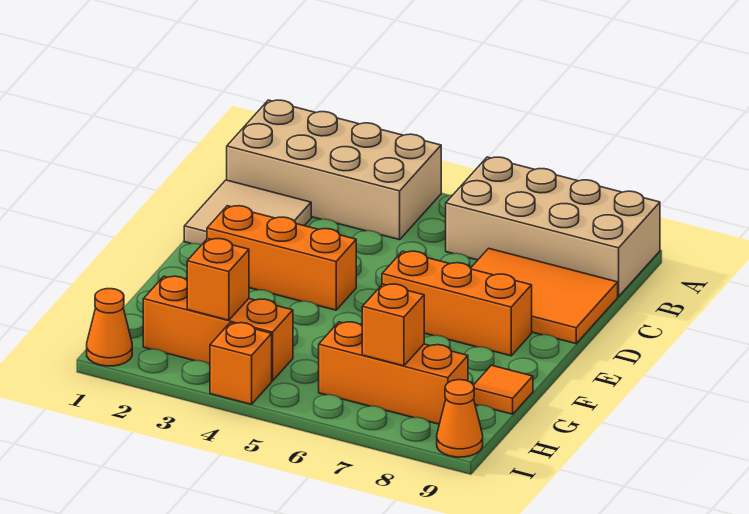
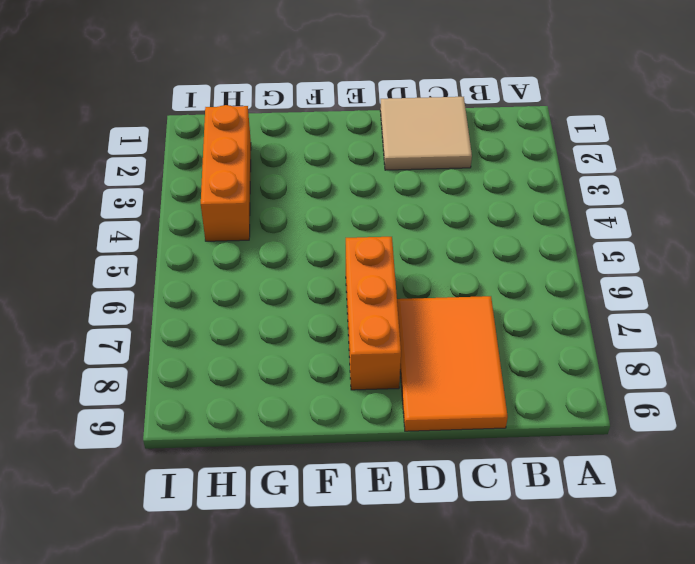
none -> tan 2x4 brick [227,100,441,240]
none -> tan 2x4 brick [446,157,660,297]
none -> orange 1x3 brick [207,206,356,310]

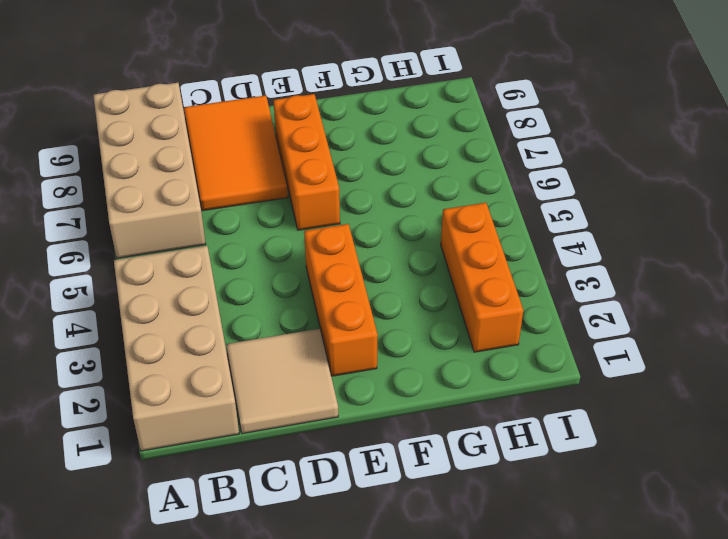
none -> orange 1x1 tile [474,365,533,414]
none -> orange 1x3 brick [319,322,468,424]
none -> orange 1x1 cone [87,289,132,366]

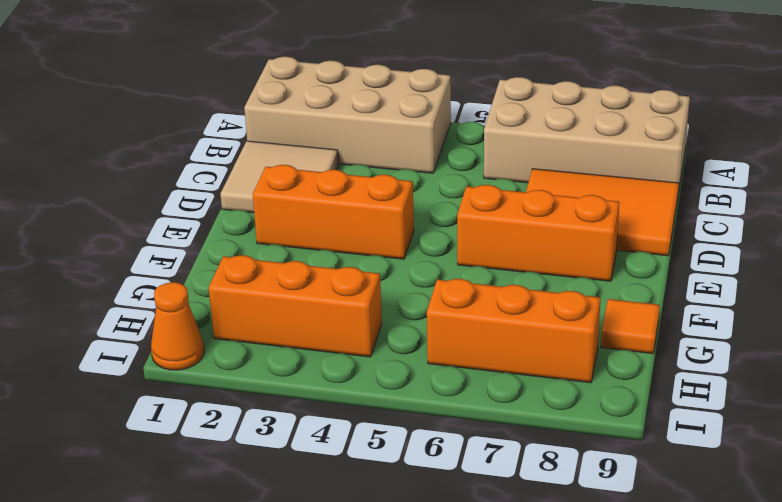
none -> orange 1x1 brick [210,323,272,404]
none -> orange 1x1 cone [437,380,483,457]
none -> orange 1x1 brick [187,239,249,320]

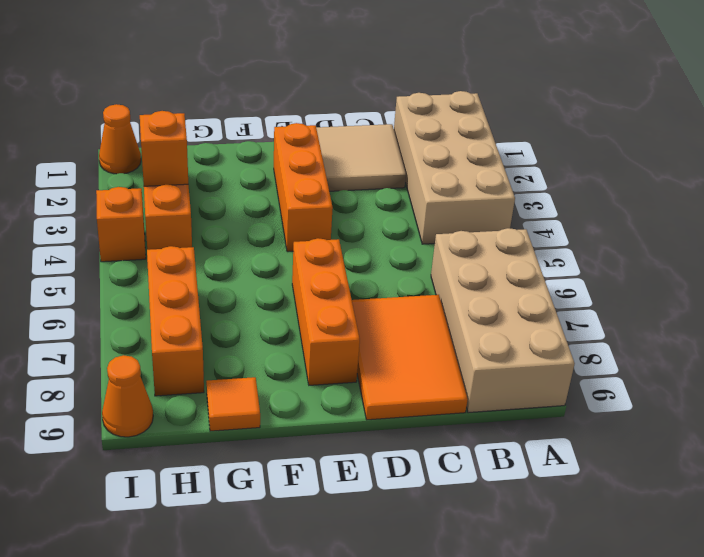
none -> orange 1x1 brick [362,284,424,366]

